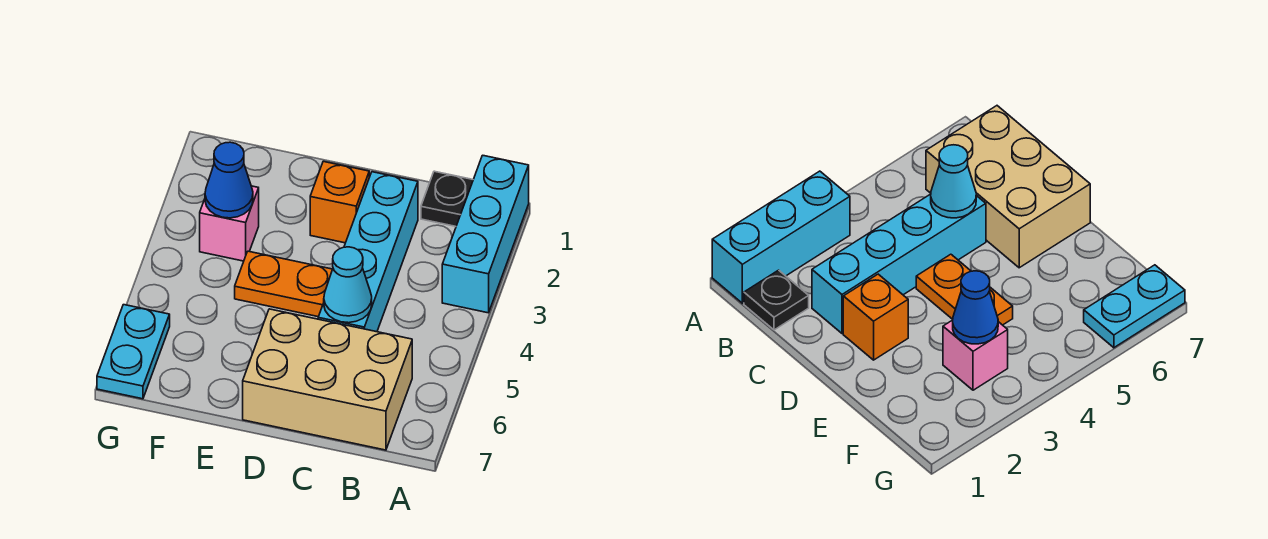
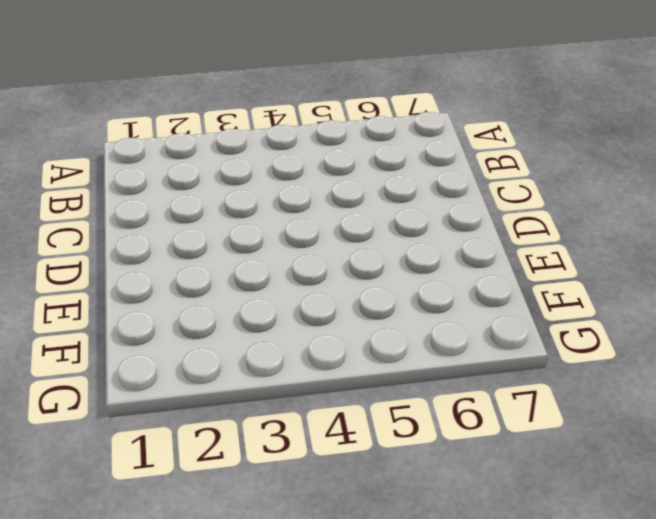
none -> cyan 1x3 brick [442,155,529,313]
none -> black 1x1 plate [421,171,473,226]

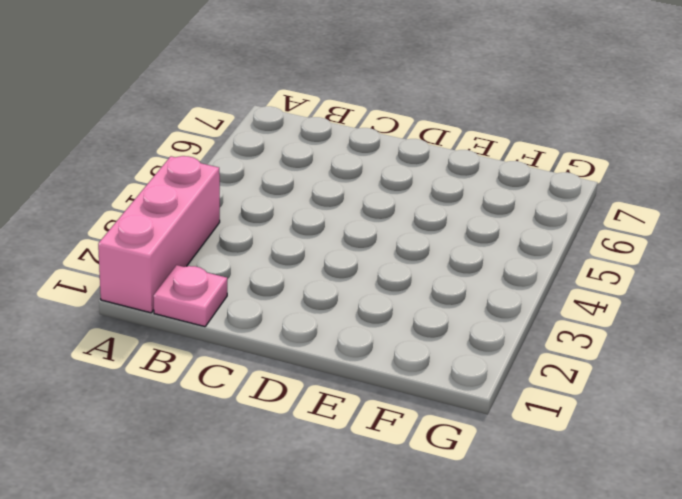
pink 1x3 brick [98,156,220,313] -> cyan 1x3 brick [442,155,529,313]
pink 1x1 plate [153,265,227,327] -> black 1x1 plate [421,171,473,226]
none -> tan 2x3 brick [243,309,412,450]
none -> cyan 1x4 brick [318,172,418,332]

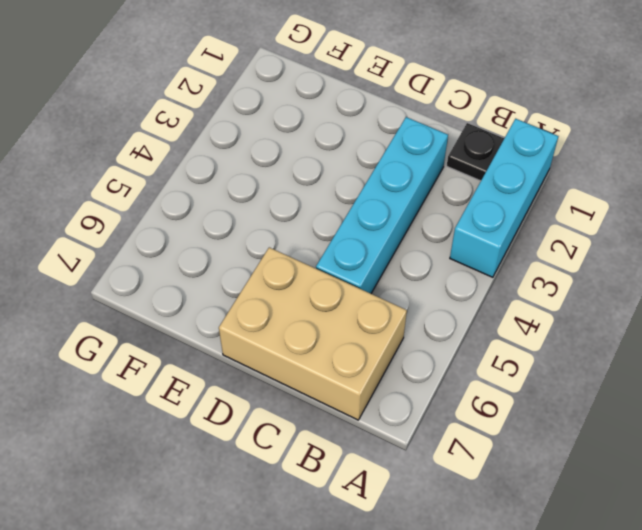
none -> orange 1x1 brick [310,161,369,243]
none -> orange 1x2 plate [235,251,332,317]

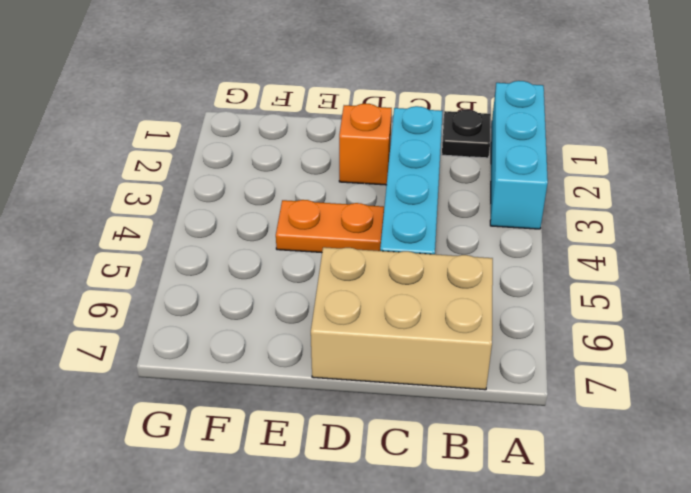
none -> pink 1x1 brick [200,186,259,261]
none -> cyan 1x2 plate [97,305,170,399]

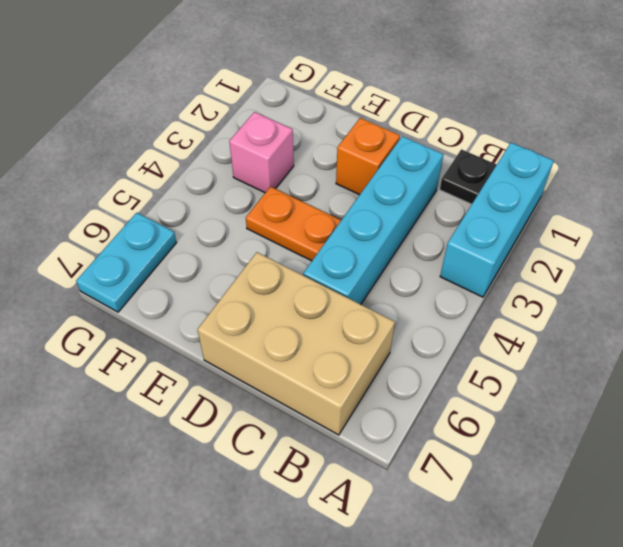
none -> cyan 1x1 cone [324,247,372,323]
none -> blue 1x1 cone [205,142,253,218]

